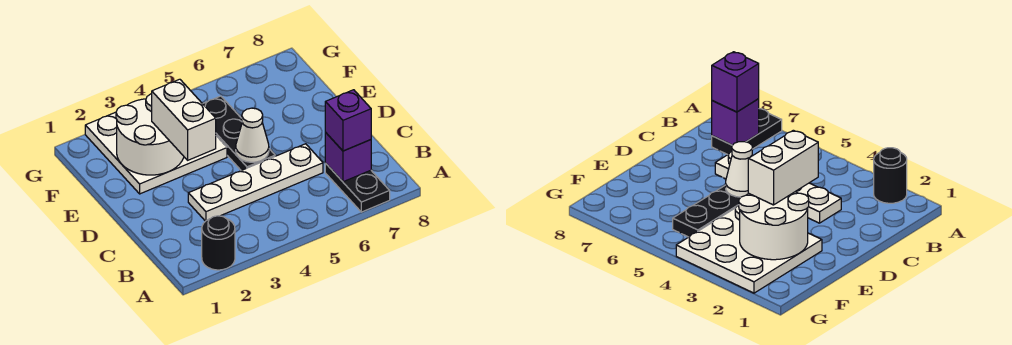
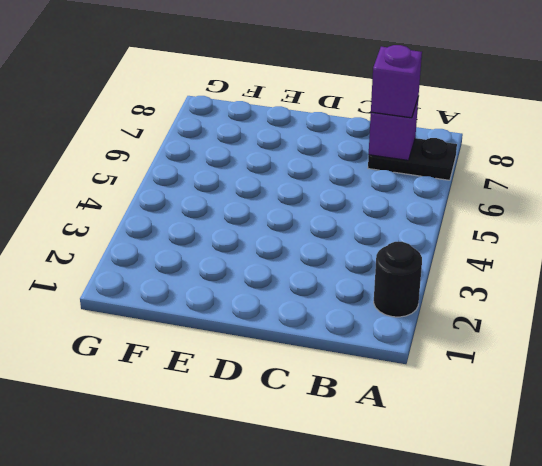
none -> white 1x4 plate [188,144,323,221]
none -> black 1x3 plate [203,96,275,171]

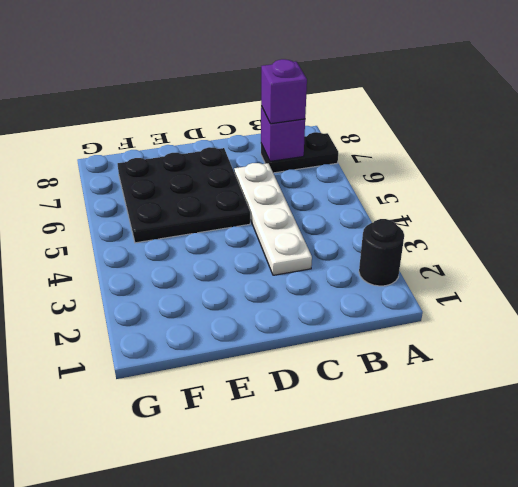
black 3x3 plate [118,147,250,243] -> black 1x3 plate [203,96,275,171]
none -> white 3x3 plate [85,112,227,194]
none -> white 1x1 cone [236,108,269,162]

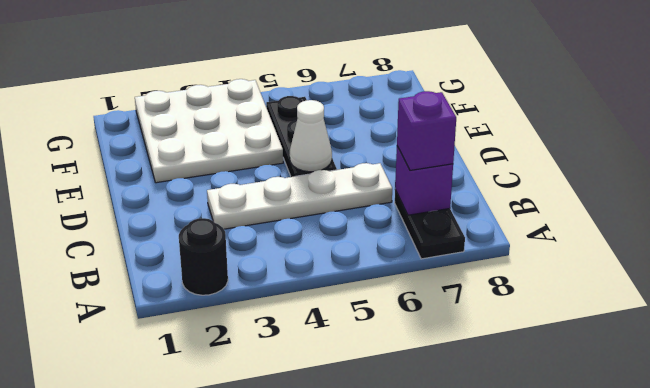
none -> white 2x2 round brick [116,94,184,175]
none -> white 1x2 brick [152,79,216,160]

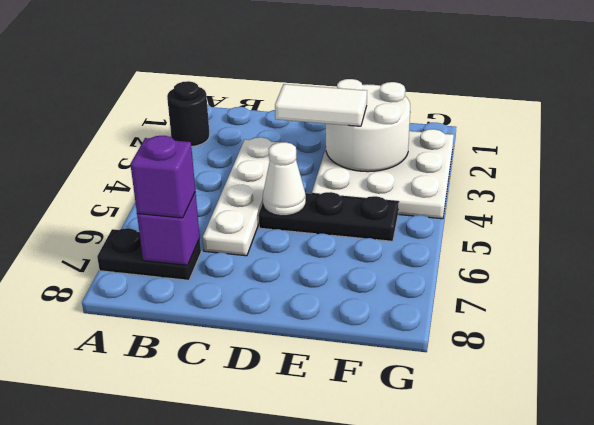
white 1x2 tile [275,84,367,126] -> white 1x2 brick [152,79,216,160]

